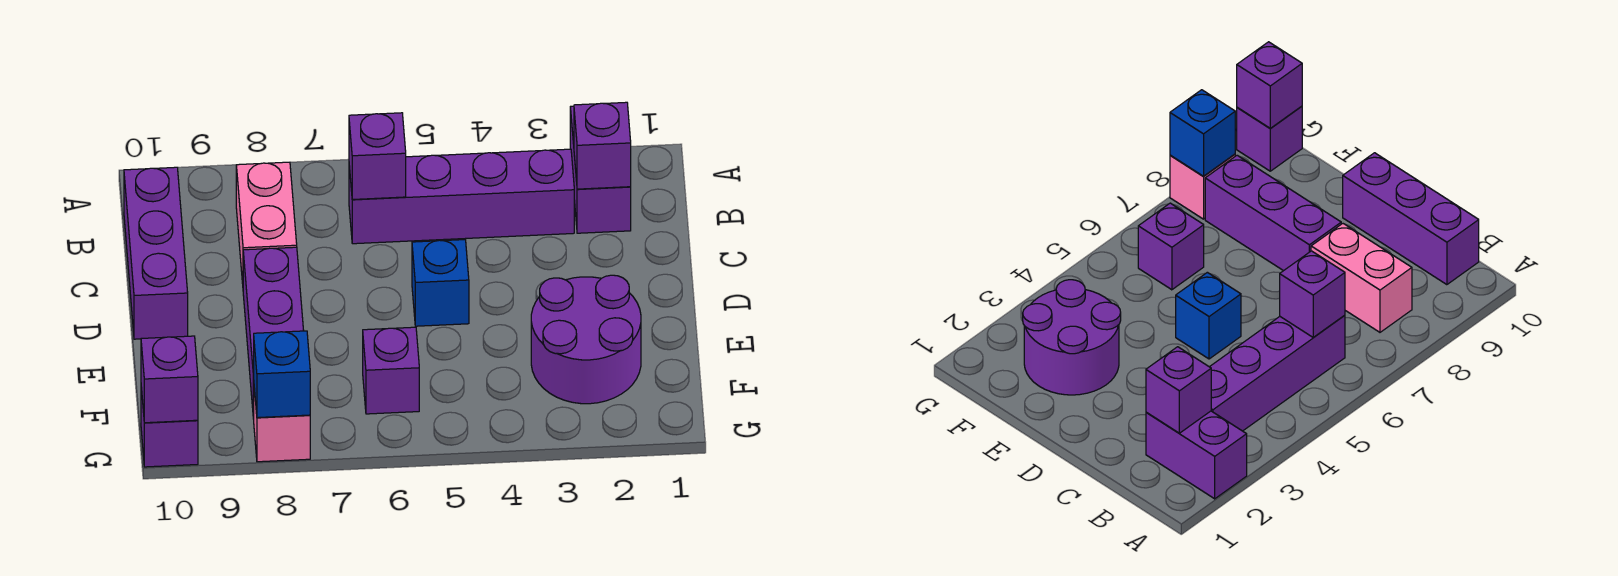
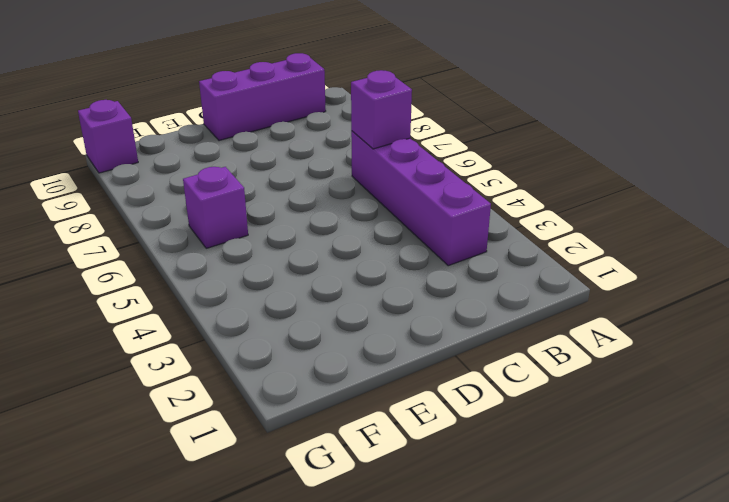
none -> purple 1x2 brick [570,106,631,233]
none -> pink 1x2 brick [236,162,297,284]
none -> blue 1x1 brick [412,240,469,326]

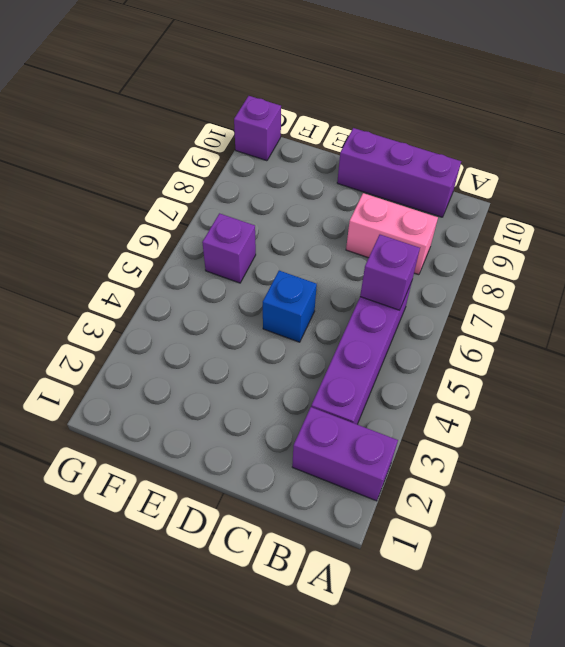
none -> purple 1x3 brick [243,247,304,419]
none -> purple 2x2 round brick [531,275,641,404]
none -> pink 1x1 brick [254,389,310,462]

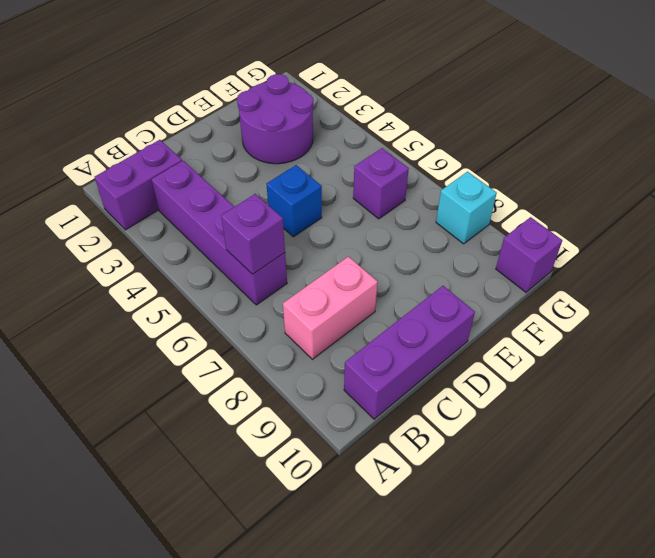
cyan 1x1 brick [436,172,497,244] -> pink 1x1 brick [254,389,310,462]
none -> purple 1x3 brick [243,247,304,419]
none -> purple 1x1 brick [574,102,631,189]
none -> blue 1x1 brick [253,331,310,418]

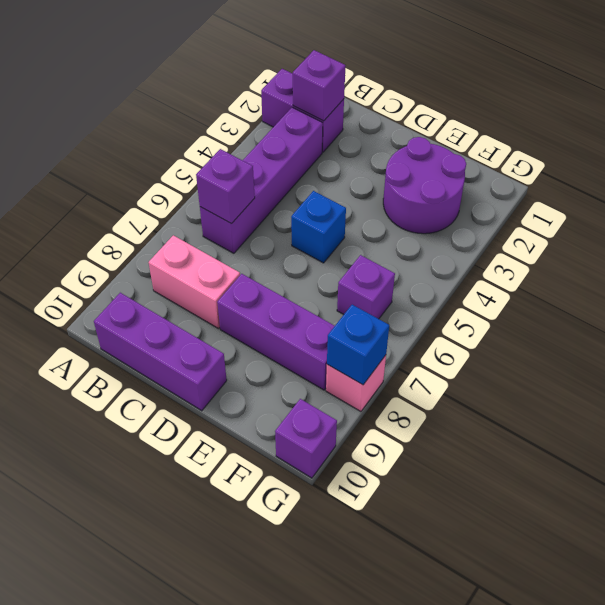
none -> purple 1x1 brick [141,336,198,423]

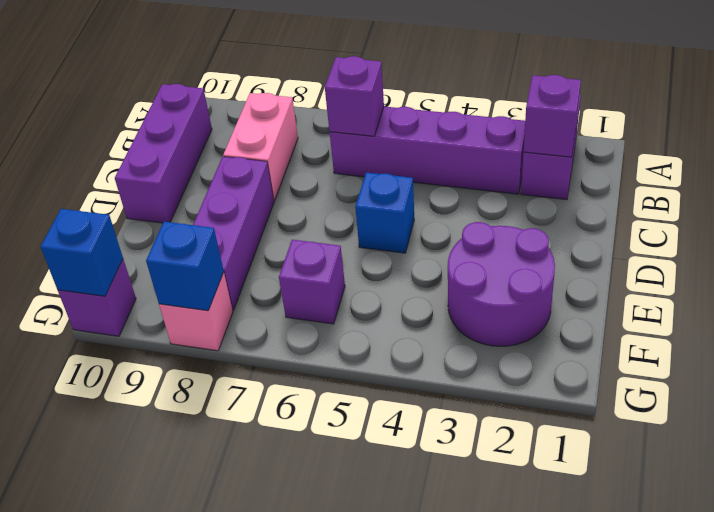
blue 1x1 brick [41,209,123,296] -> purple 1x1 brick [141,336,198,423]

